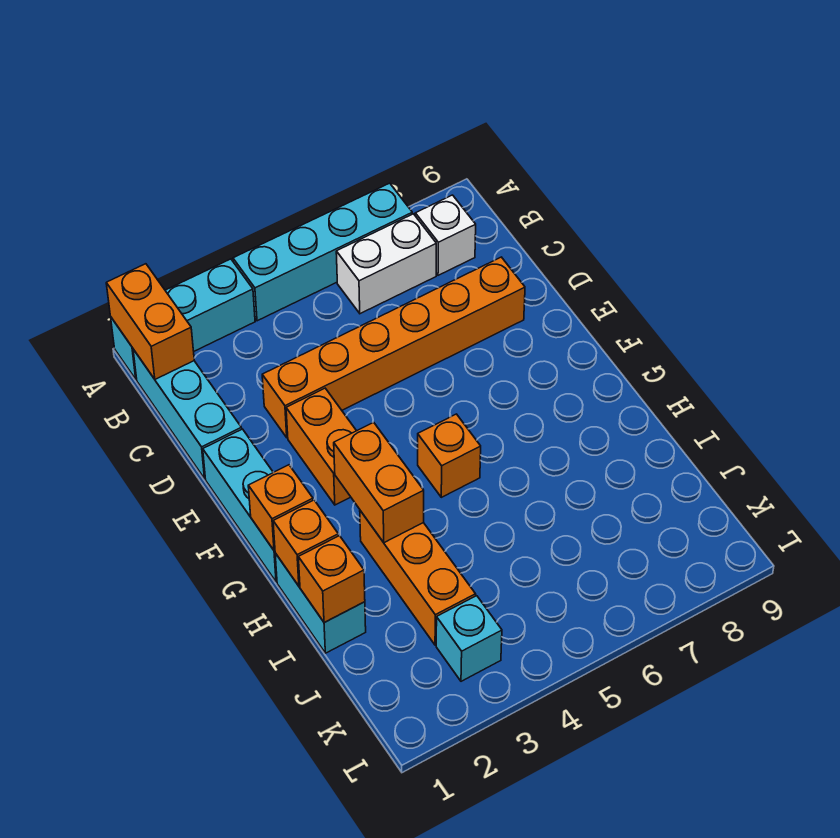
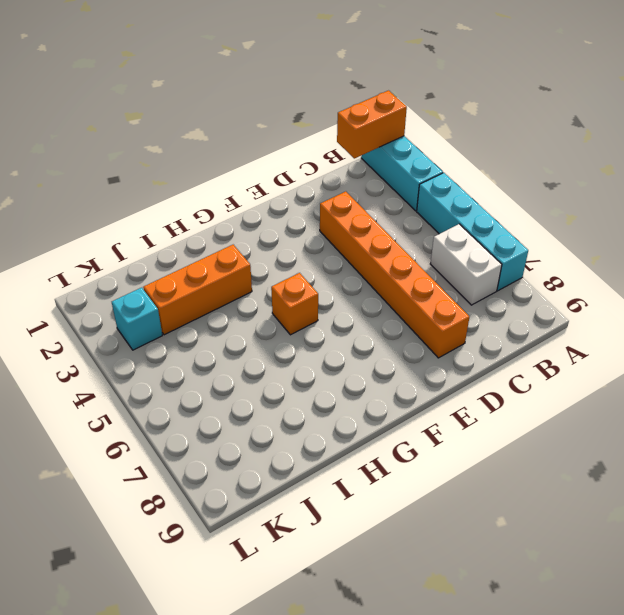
none -> cyan 1x3 brick [133,349,242,479]
none -> white 1x1 brick [415,195,476,275]
none -> cyan 1x3 brick [203,429,277,582]

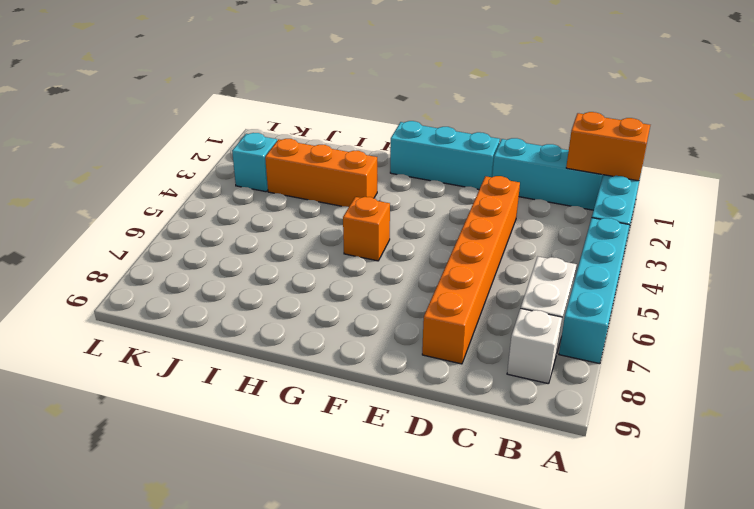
none -> orange 1x2 brick [286,388,356,505]
none -> cyan 1x2 brick [275,553,366,653]
none -> orange 1x1 brick [248,465,313,551]

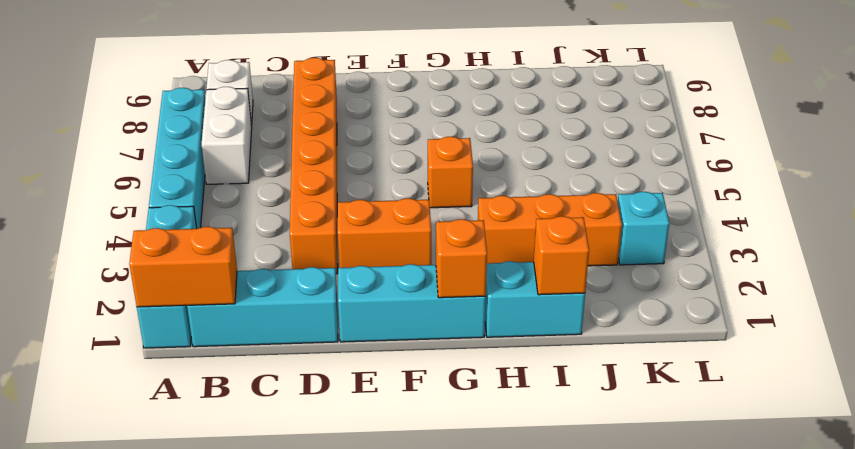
none -> orange 1x2 brick [334,422,424,543]
none -> orange 1x1 brick [273,500,338,586]

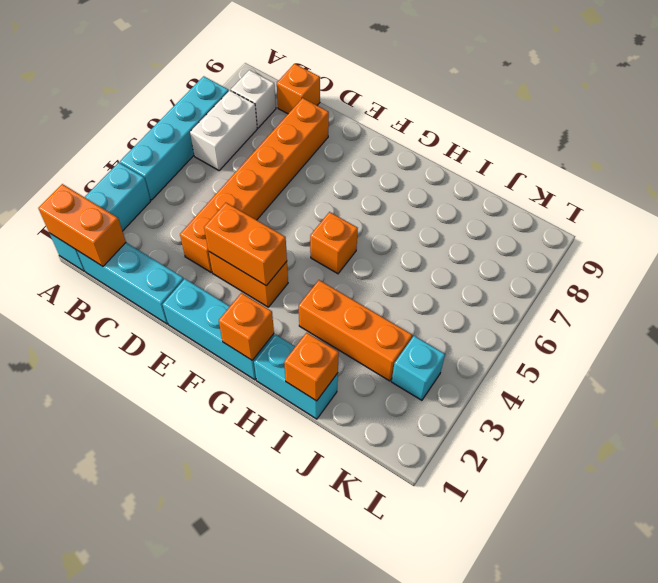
orange 1x1 brick [277,64,320,114] -> orange 1x1 brick moved to [273,500,338,586]
orange 1x2 brick [204,203,287,286] -> orange 1x2 brick moved to [334,422,424,543]

